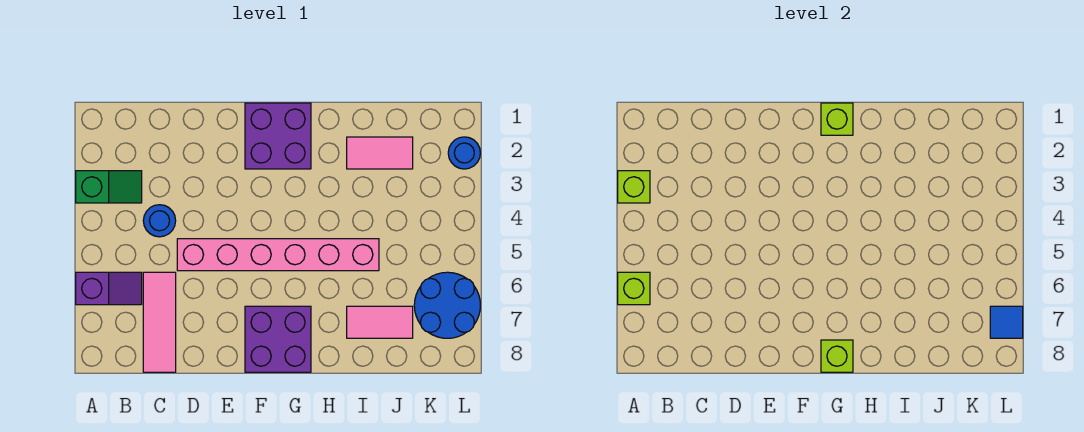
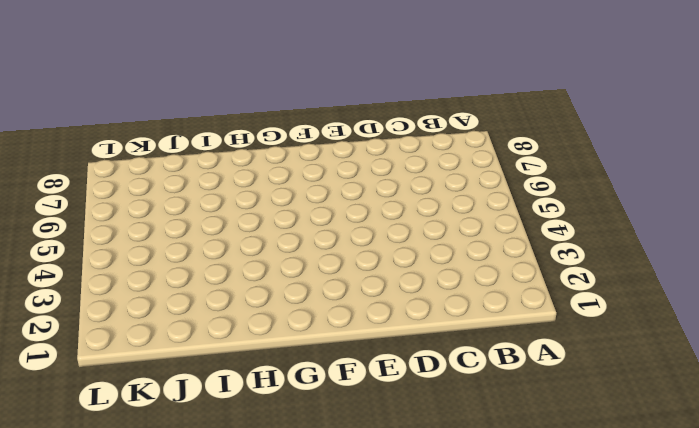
none -> green 1x2 slope [76,171,142,203]
none -> purple 1x2 slope [76,272,142,305]
none -> blue 1x1 round brick [143,205,176,237]

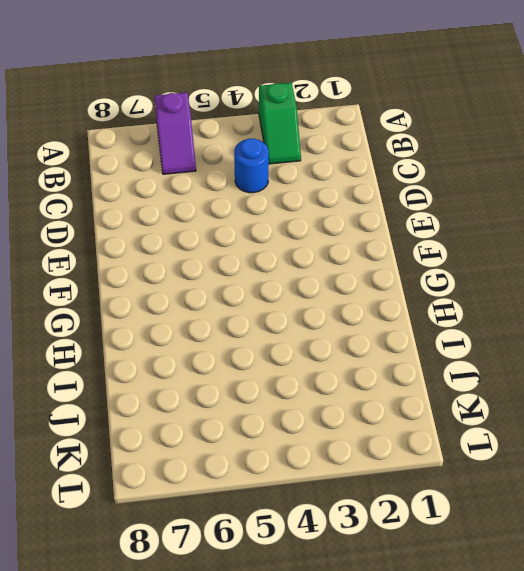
none -> pink 1x3 tile [143,272,176,372]
none -> pink 1x6 brick [177,239,379,271]
none -> purple 2x2 brick [245,103,311,169]

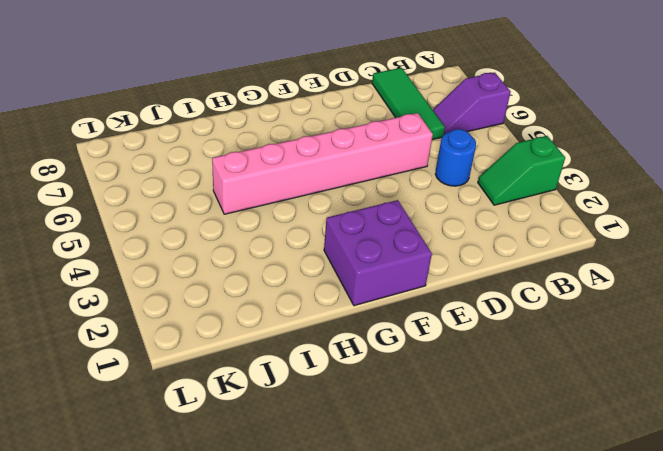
green 1x3 tile [372,68,445,140] -> pink 1x3 tile [143,272,176,372]
none -> purple 2x2 brick [245,306,311,372]
none -> pink 1x2 tile [347,137,413,169]
none -> pink 1x2 tile [347,306,413,338]

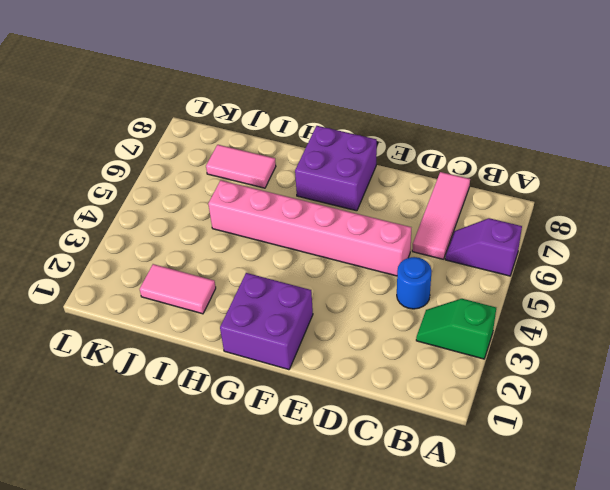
none -> blue 2x2 round brick [414,272,480,338]
none -> blue 1x1 round brick [448,137,480,169]
none -> lime 1x1 brick [618,171,650,203]

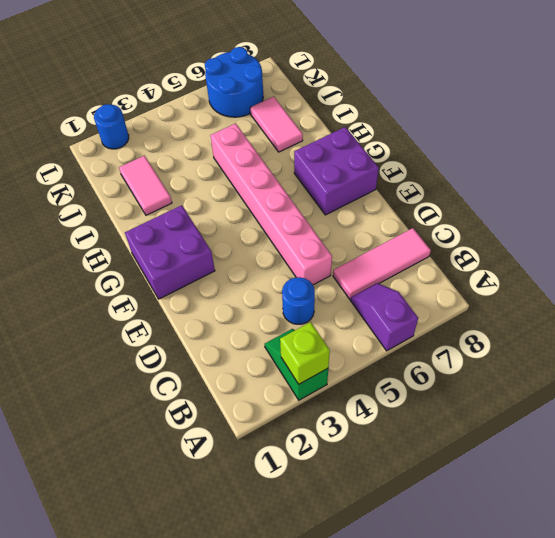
none -> lime 1x1 brick [618,272,650,305]
none -> lime 1x1 brick [821,103,853,135]
none -> lime 1x1 brick [821,340,853,372]

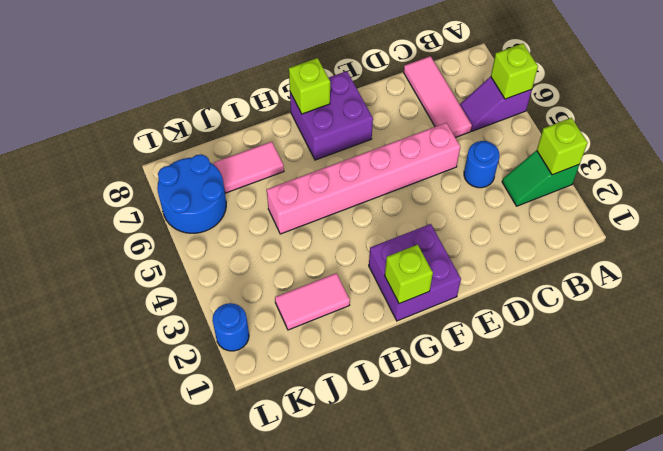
none -> blue 1x1 tile [990,306,1023,338]

